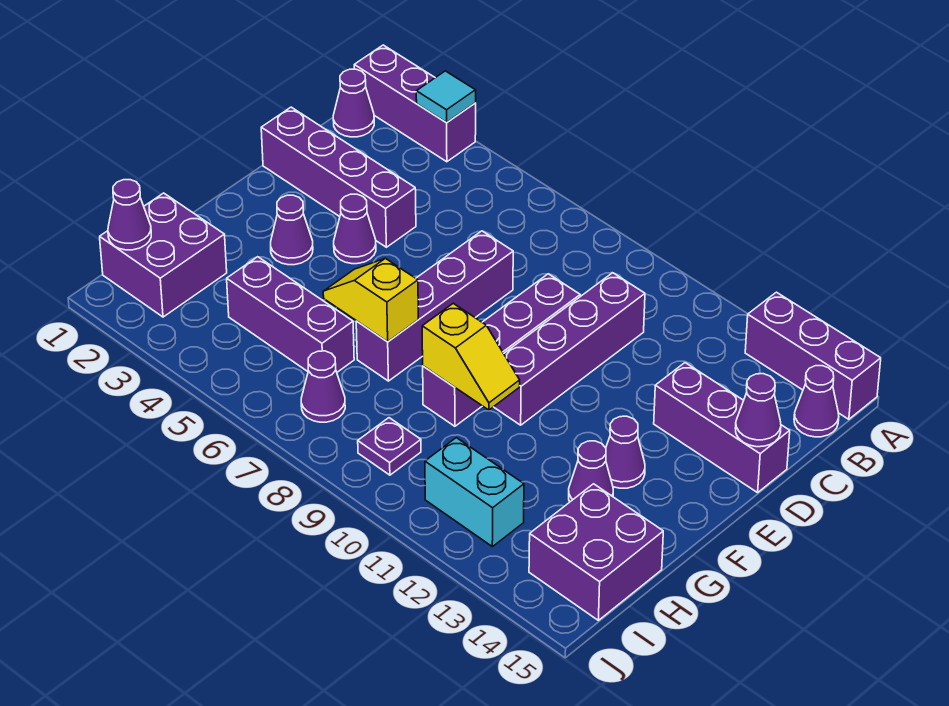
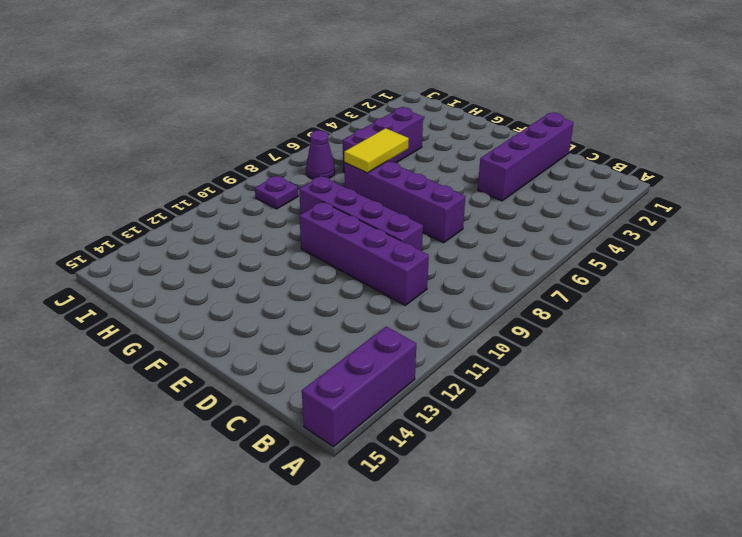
yellow 1x2 tile [344,128,409,173] -> yellow 1x2 slope [323,258,418,342]
none -> purple 1x3 brick [354,45,476,162]
none -> purple 1x1 cone [333,69,374,137]
none -> purple 1x1 cone [794,366,839,437]

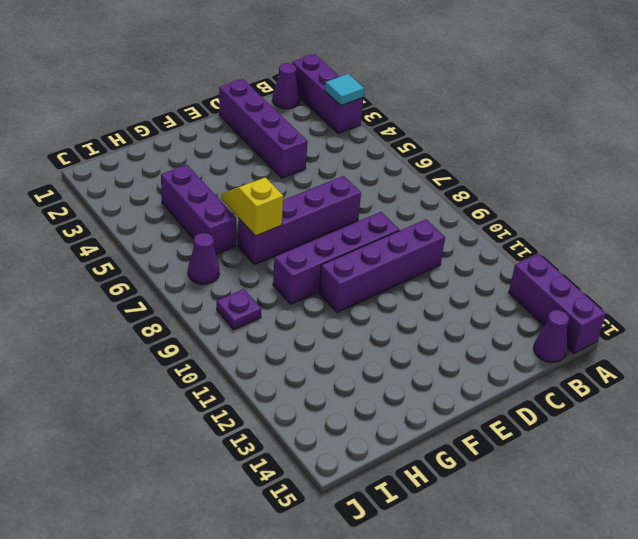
none -> purple 1x3 brick [654,363,790,493]
none -> purple 1x1 cone [334,194,376,264]
none -> purple 1x1 cone [271,195,313,265]

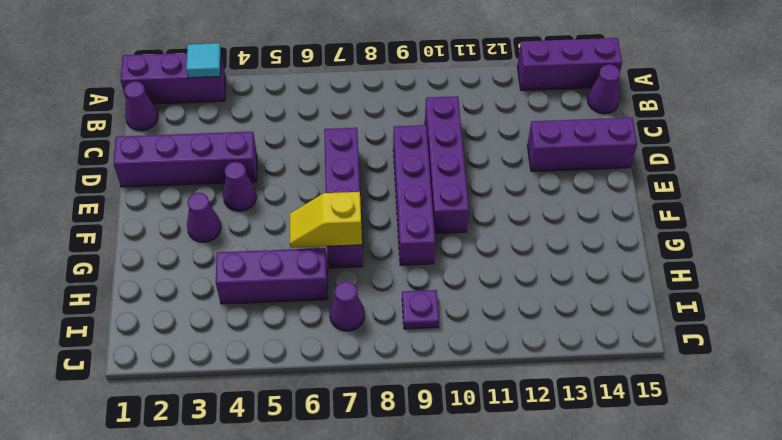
none -> purple 1x1 cone [606,416,645,488]
none -> purple 1x1 cone [569,441,613,502]
none -> purple 2x2 brick [100,193,227,317]

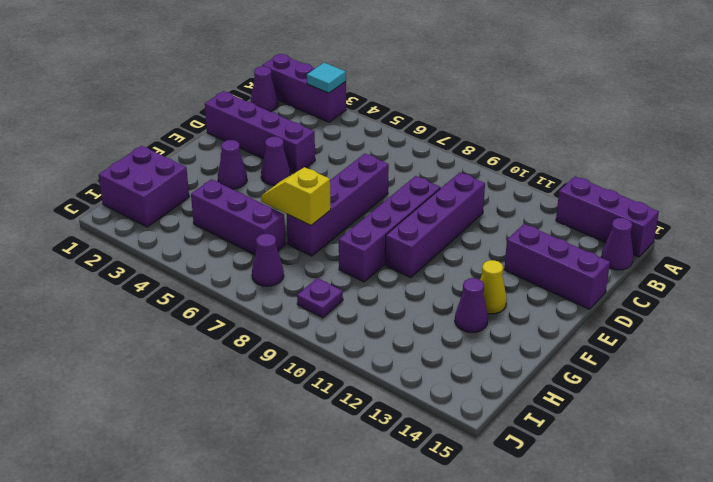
yellow 1x1 cone [480,260,507,314] -> purple 1x1 cone [606,416,645,488]
none -> purple 2x2 brick [529,484,663,620]
none -> cyan 1x2 brick [425,438,524,547]
none -> purple 1x1 cone [735,374,781,447]

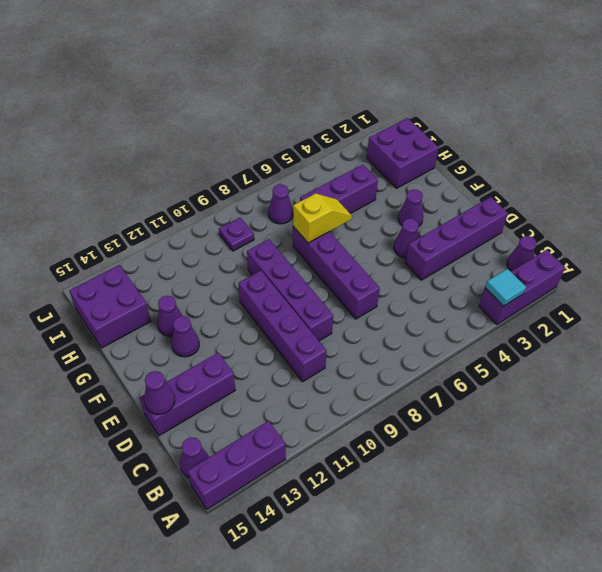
none -> cyan 1x2 brick [425,438,524,547]
none -> yellow 1x2 slope [422,303,520,410]
none -> purple 1x1 cone [108,180,151,250]

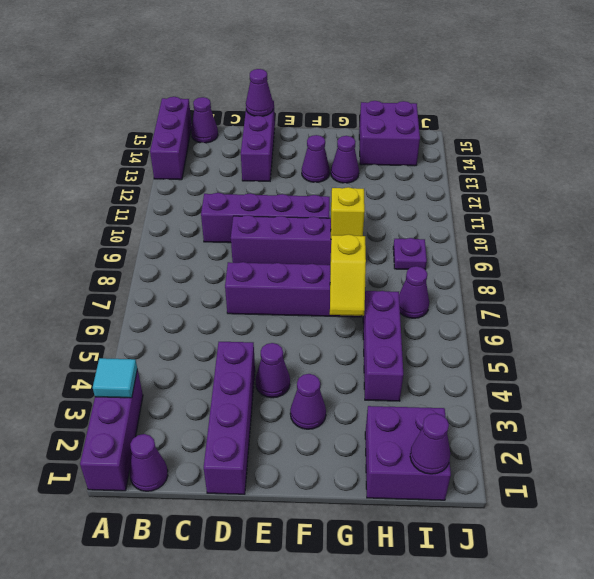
none -> cyan 1x2 brick [425,438,524,547]

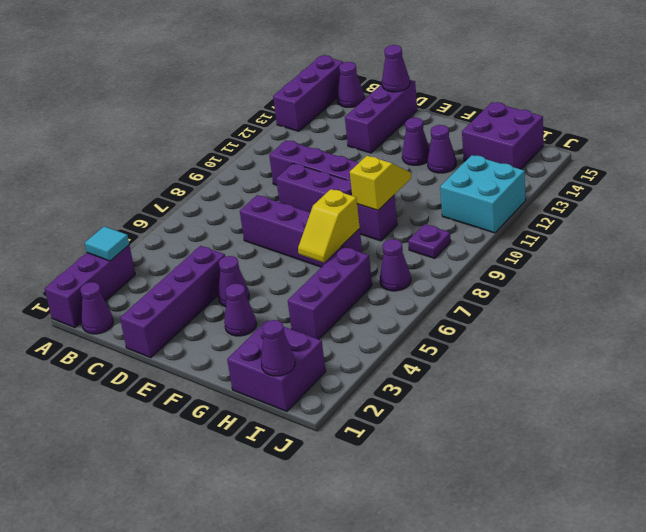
cyan 2x2 brick [440,155,526,233] -> cyan 1x2 brick [425,438,524,547]

